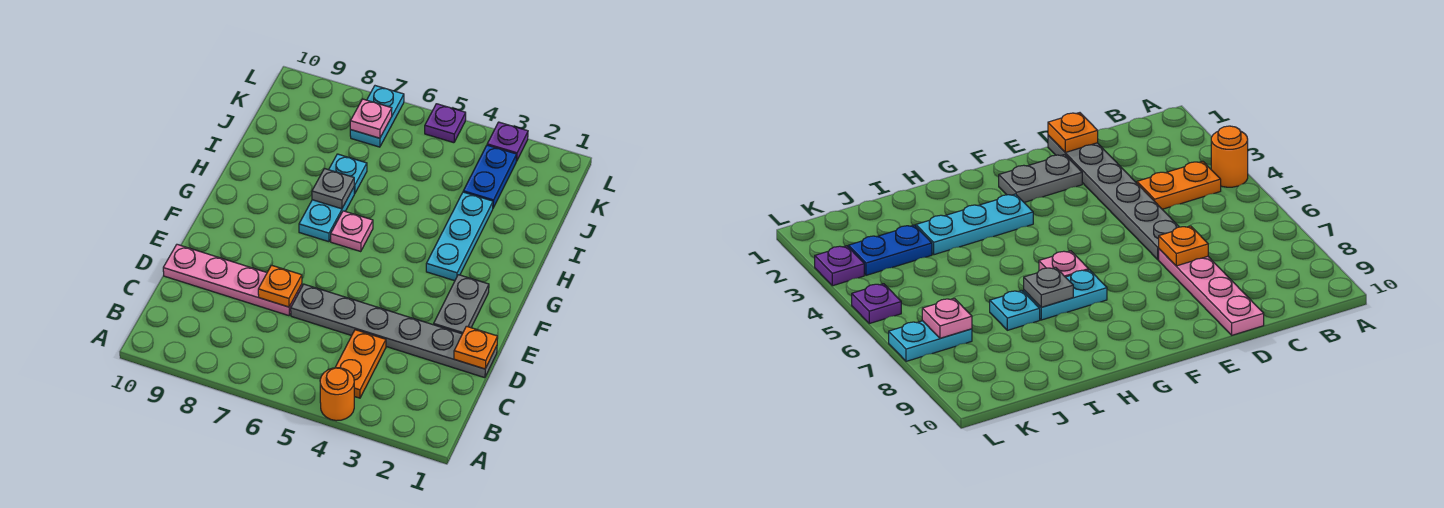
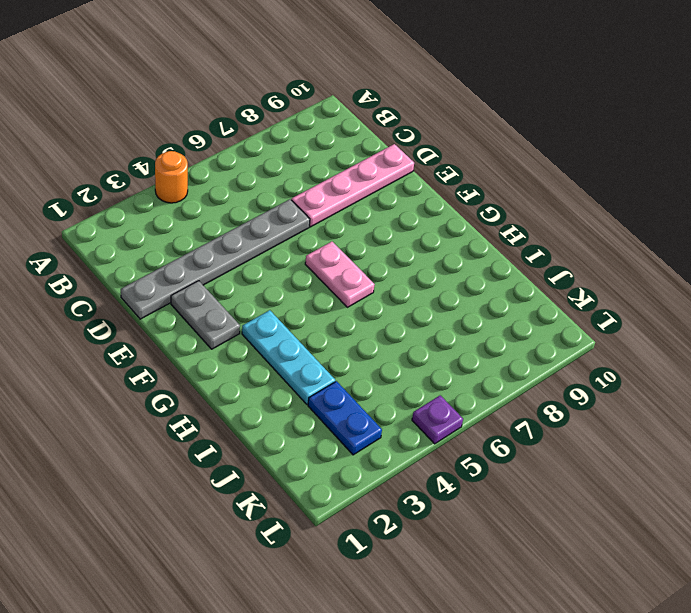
pink 1x2 plate [305,242,375,307] -> pink 1x1 plate [331,211,373,252]
none -> orange 1x2 plate [335,330,386,398]
none -> cyan 1x2 plate [299,188,354,242]
none -> cyan 1x1 plate [329,154,367,194]

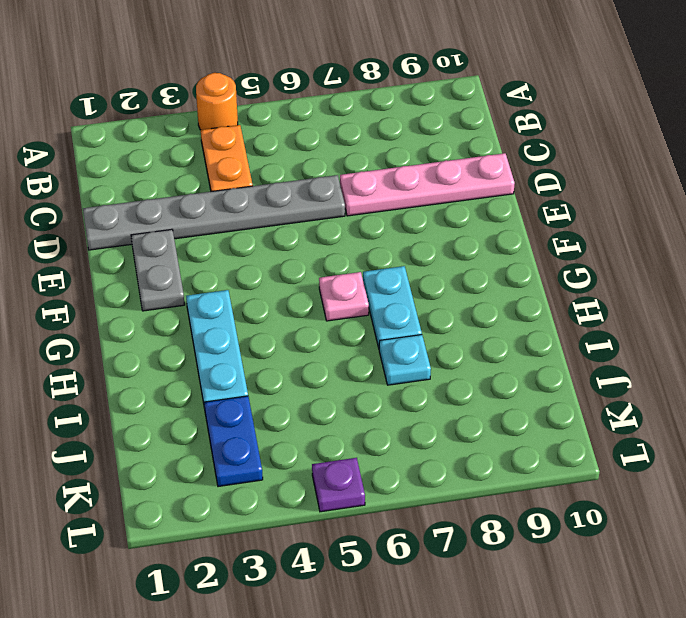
none -> cyan 1x2 plate [350,86,404,147]
none -> purple 1x1 plate [487,122,528,161]
none -> orange 1x1 plate [454,326,498,369]

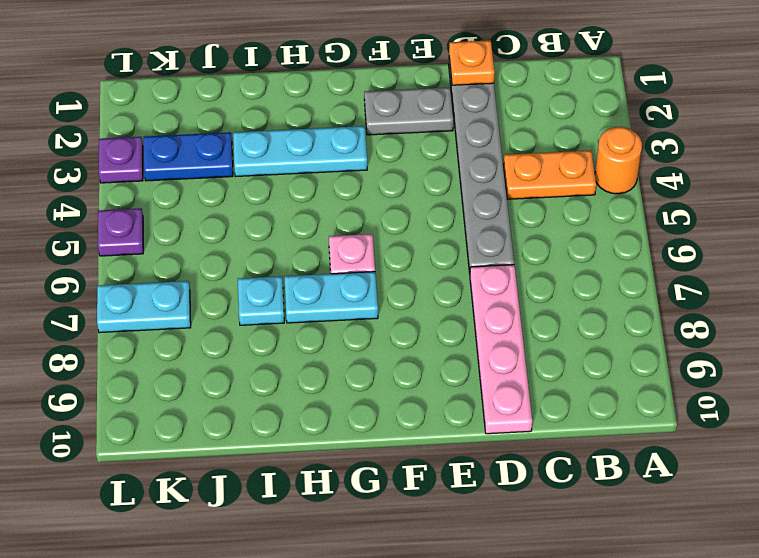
none -> orange 1x1 plate [258,265,302,307]
none -> grey 1x1 plate [312,169,354,209]
none -> pink 1x1 plate [350,99,392,138]

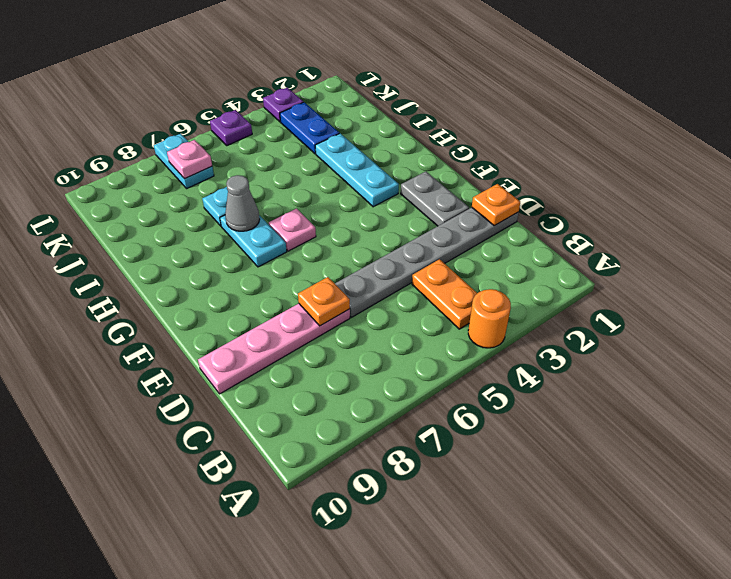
grey 1x1 cone [225,175,260,231] -> grey 1x1 plate [312,169,354,209]

